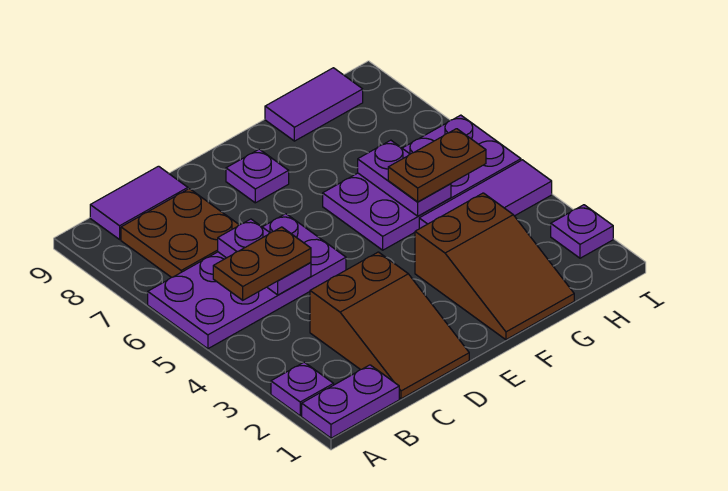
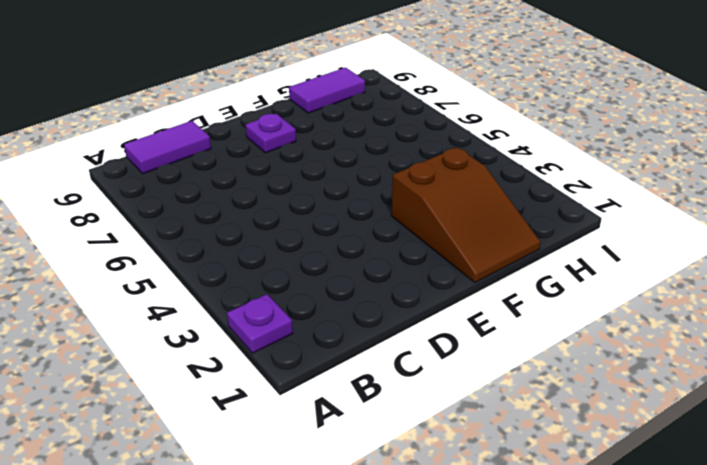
none -> purple 1x2 plate [302,365,399,438]
none -> purple 2x4 plate [148,214,346,349]
none -> brown 2x2 plate [121,189,239,277]

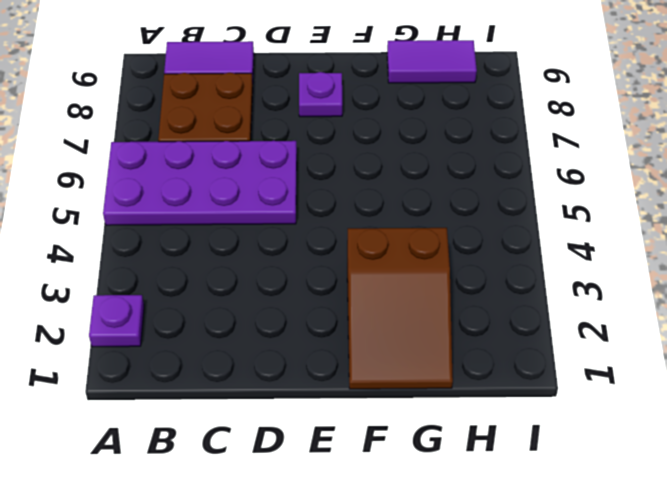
none -> purple 1x2 plate [302,365,399,438]
none -> brown 2x3 slope [310,252,469,399]
none -> purple 2x4 plate [323,115,521,250]

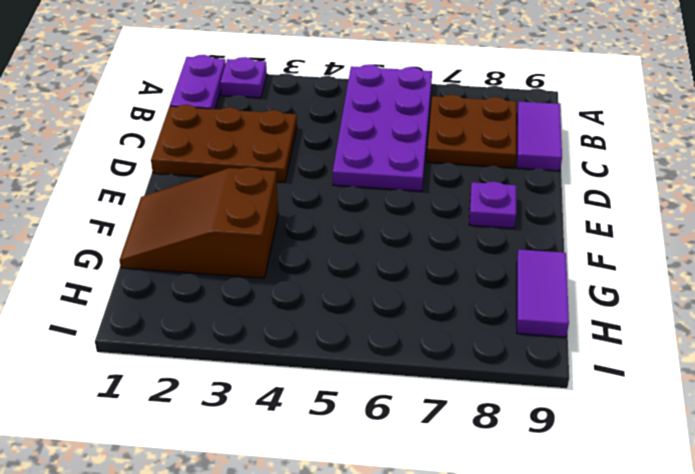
brown 2x3 plate [151,105,297,182] -> brown 2x3 slope [310,252,469,399]
none -> purple 2x4 plate [323,115,521,250]
none -> purple 1x3 tile [419,160,552,229]
none -> purple 1x1 plate [551,205,613,258]

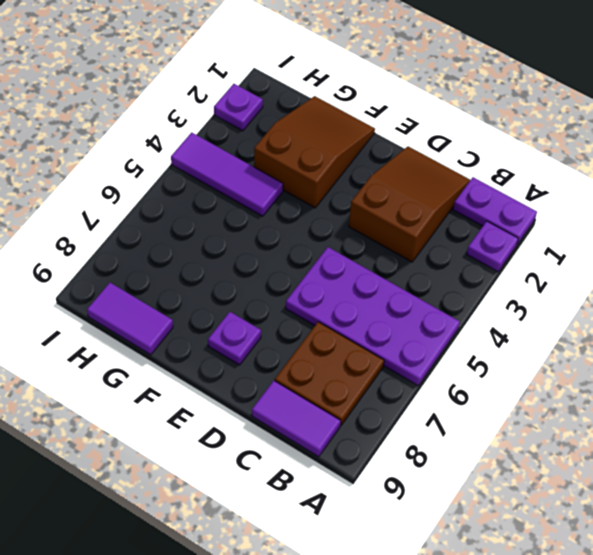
none -> purple 2x4 plate [323,115,521,250]
none -> purple 1x2 plate [218,219,311,295]
none -> purple 1x2 plate [358,140,451,216]

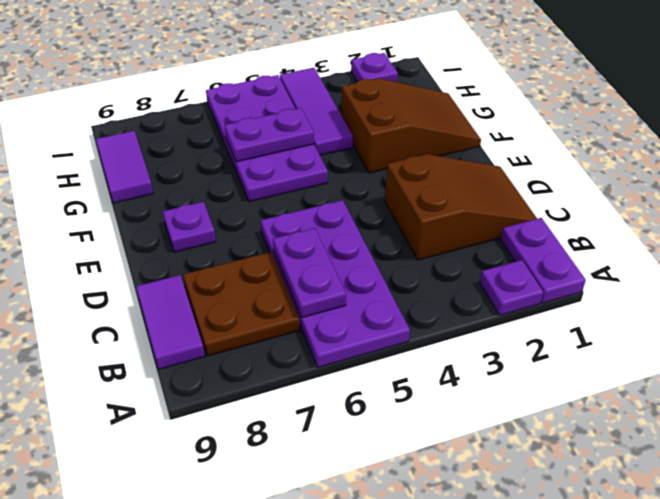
purple 1x2 plate [273,228,346,318] -> purple 1x2 plate turned to [218,219,311,295]
none -> brown 1x2 plate [213,227,311,300]
none -> brown 1x2 plate [388,129,486,202]

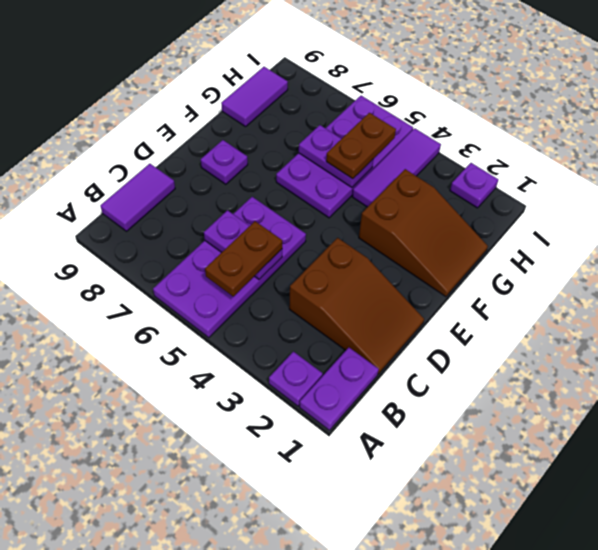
none -> brown 2x2 plate [121,189,239,277]

